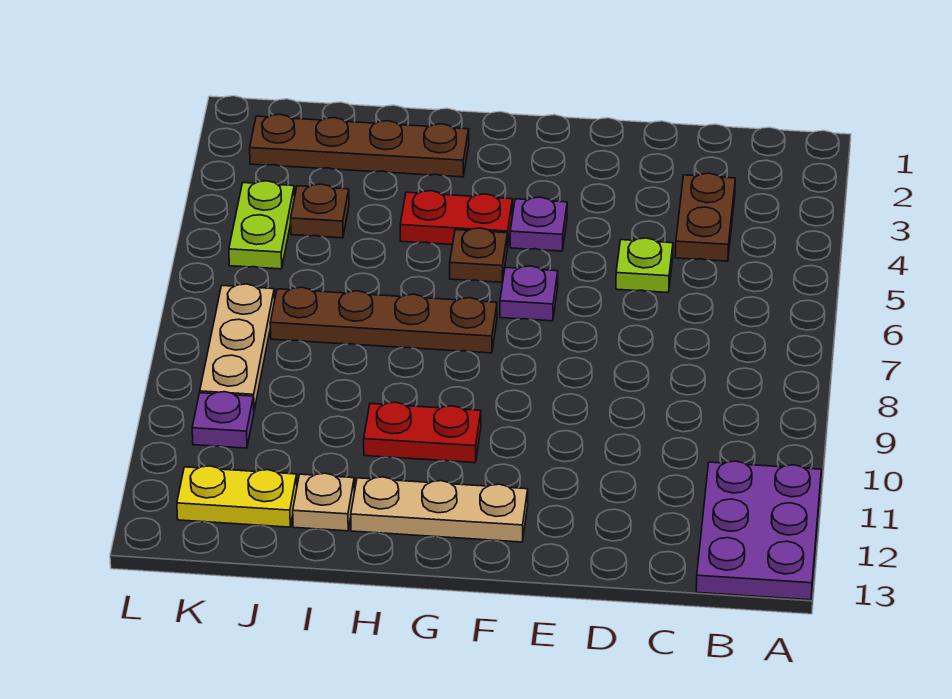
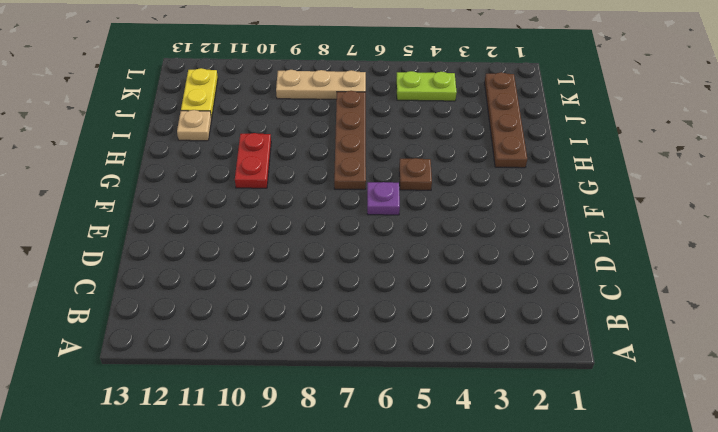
none -> purple 2x3 plate [696,461,821,600]
none -> brown 1x2 plate [675,173,735,261]
none -> lime 1x1 plate [616,238,673,293]

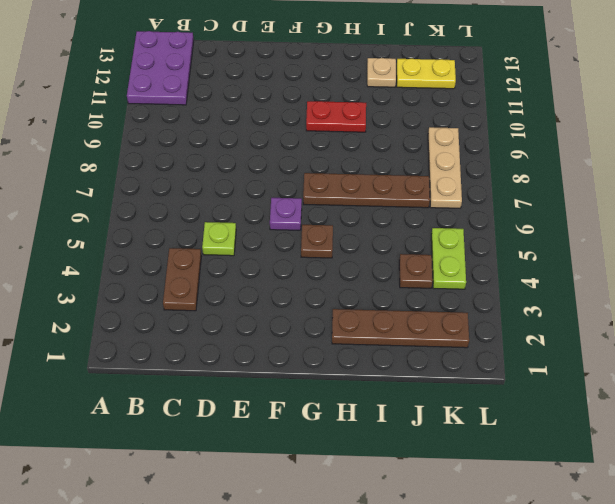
none -> purple 1x1 plate [510,197,567,251]
none -> tan 1x3 plate [351,477,528,542]
none -> red 1x2 plate [400,191,513,248]

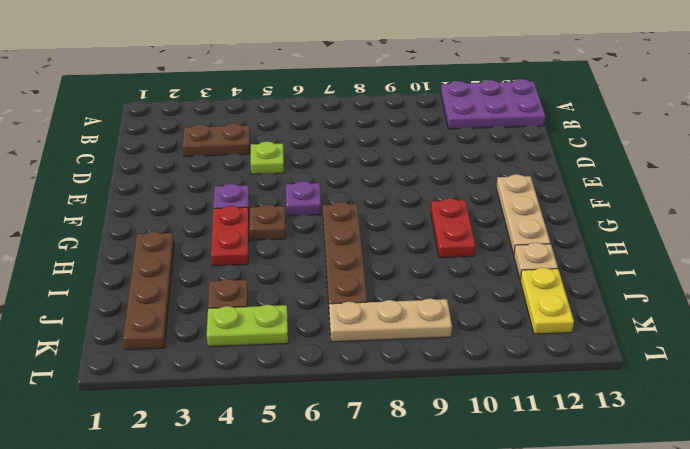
none -> purple 1x1 plate [192,392,254,448]

